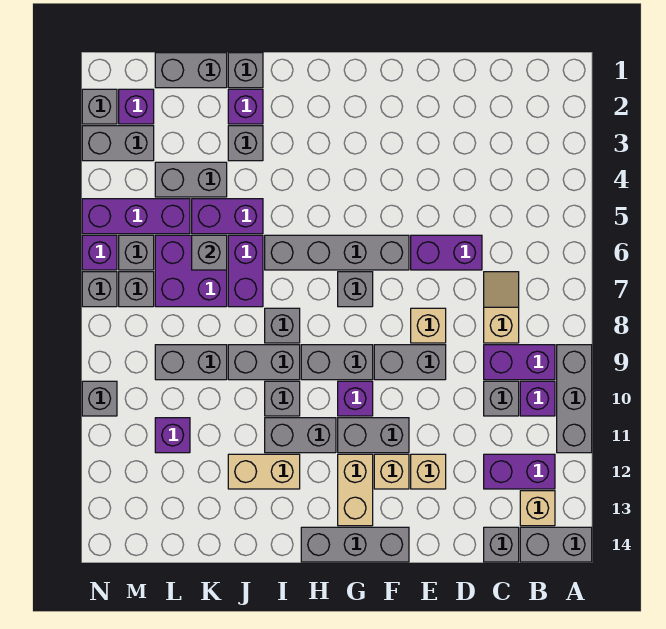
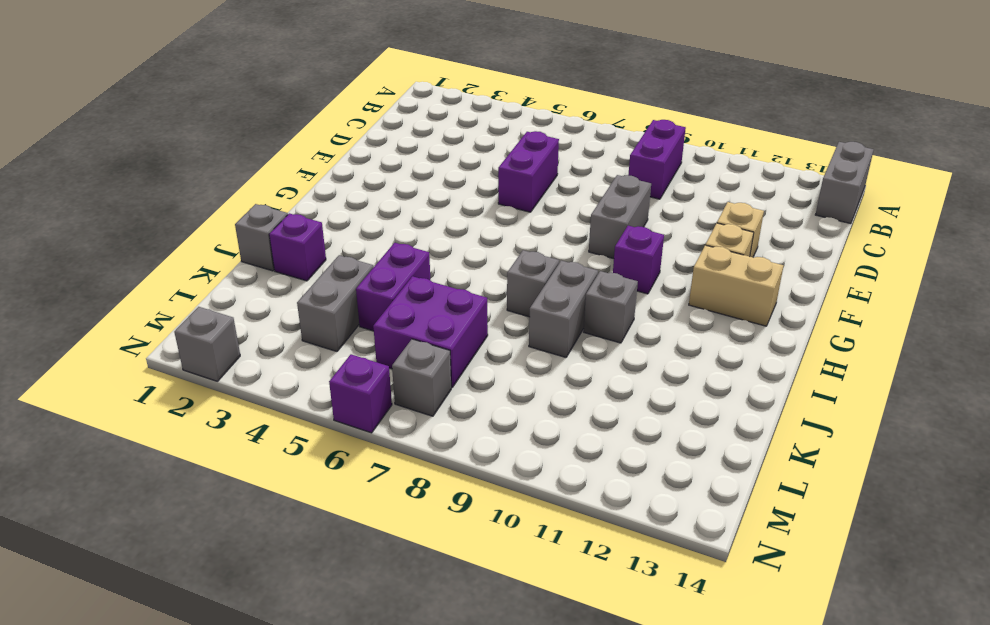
none -> grey 1x3 brick [557,345,592,453]
none -> purple 1x1 brick [520,381,555,416]
none -> purple 1x2 brick [484,454,555,489]
none -> tan 1x1 brick [520,491,555,526]

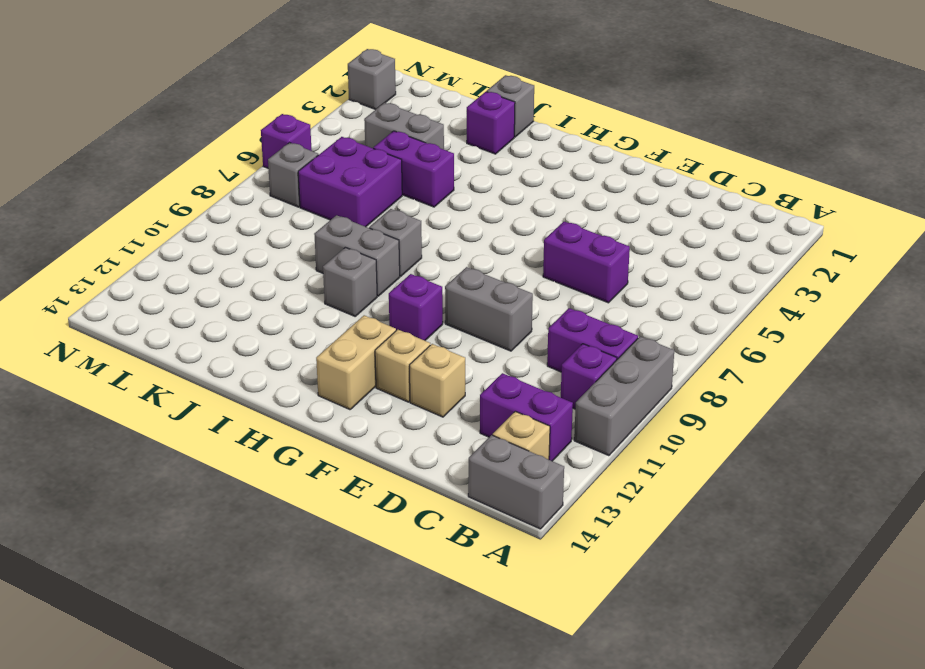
none -> tan 1x2 slope [484,272,519,343]
none -> grey 1x1 brick [484,381,519,416]
none -> grey 1x1 brick [484,527,519,562]
none -> tan 1x1 brick [411,308,446,343]

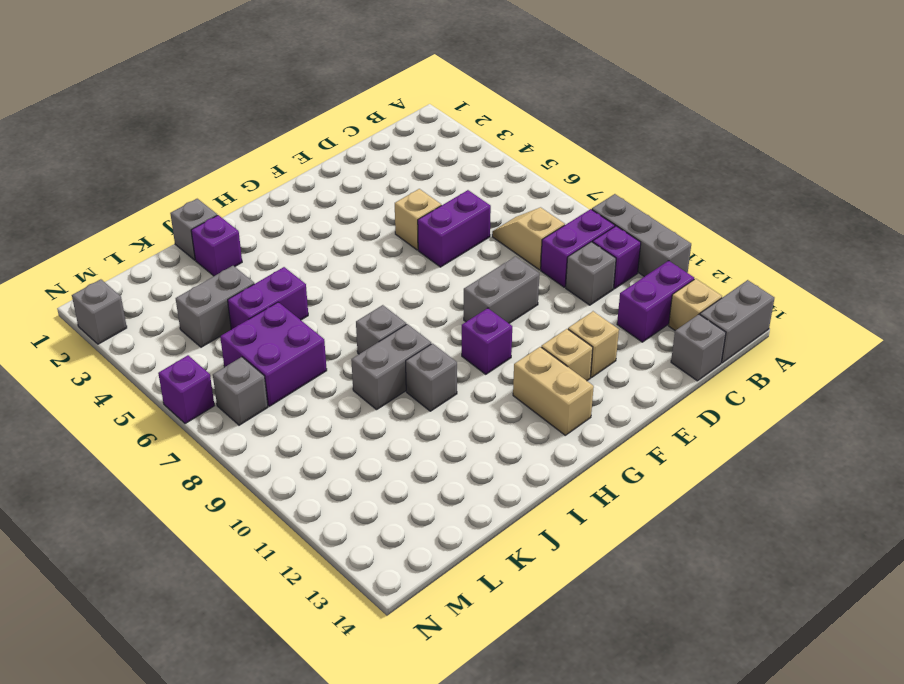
tan 1x1 brick [395,189,441,250] -> tan 1x1 brick moved to [411,308,446,343]
none -> grey 1x4 brick [265,235,409,270]
none -> grey 1x2 brick [338,418,409,453]
none -> grey 1x3 brick [301,527,409,562]
none -> grey 1x1 brick [338,272,373,307]

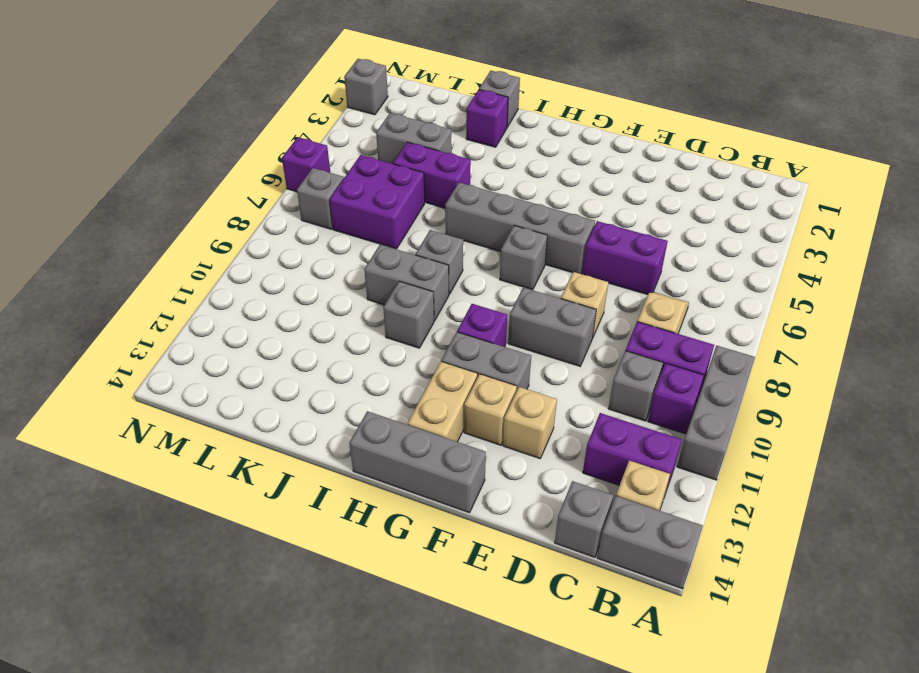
none -> grey 1x2 brick [301,345,373,380]
none -> grey 1x2 brick [265,418,336,453]
none -> tan 1x2 brick [228,454,300,489]
none -> grey 1x1 brick [228,126,263,161]

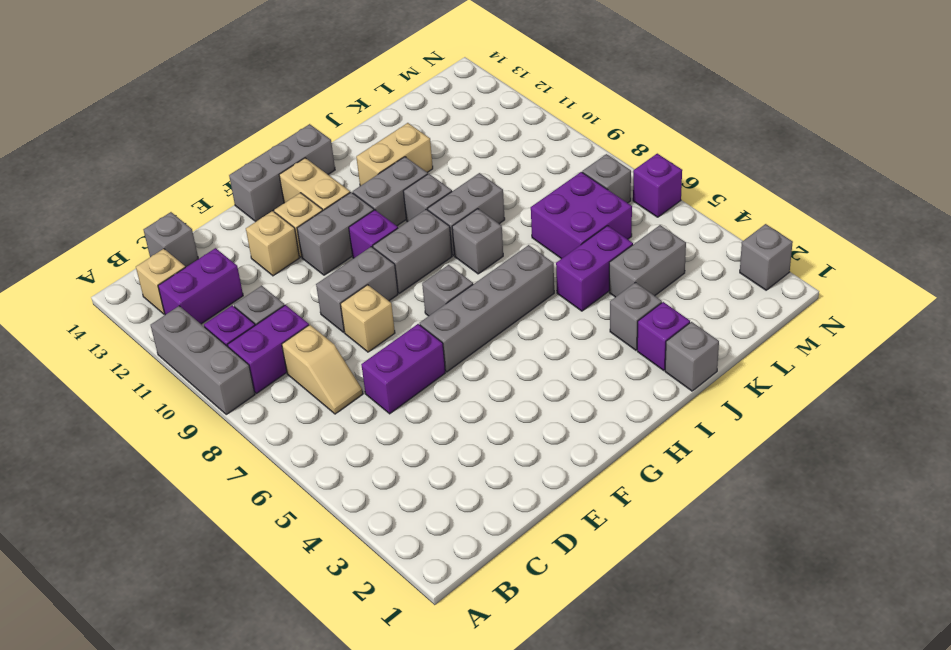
none -> grey 1x2 brick [520,527,592,562]
none -> purple 1x2 brick [228,235,263,307]
none -> grey 1x2 brick [155,53,227,88]
none -> grey 1x2 brick [155,345,227,380]

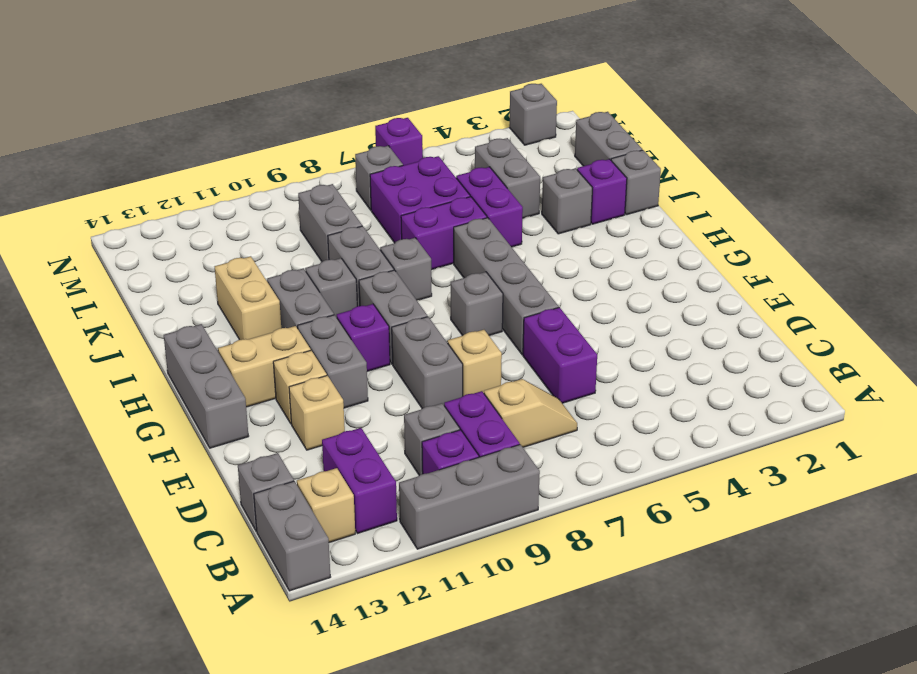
none -> purple 1x3 brick [82,199,190,234]
none -> purple 1x1 brick [155,418,190,453]
none -> purple 1x1 brick [119,89,154,124]
none -> grey 1x2 brick [82,126,154,161]

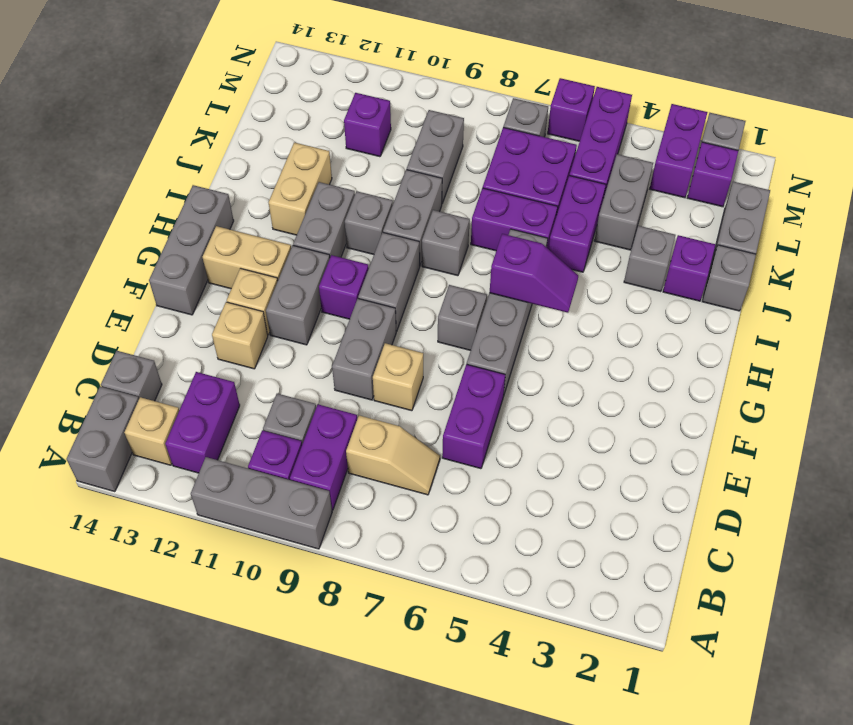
purple 1x2 slope [490,234,578,313] -> none
purple 1x2 brick [650,104,708,198] -> grey 1x2 brick [82,126,154,161]
none -> grey 1x1 brick [119,235,154,270]
none -> grey 1x1 brick [82,272,117,307]
none -> grey 1x1 brick [82,381,117,416]
none -> grey 1x1 brick [192,235,227,270]

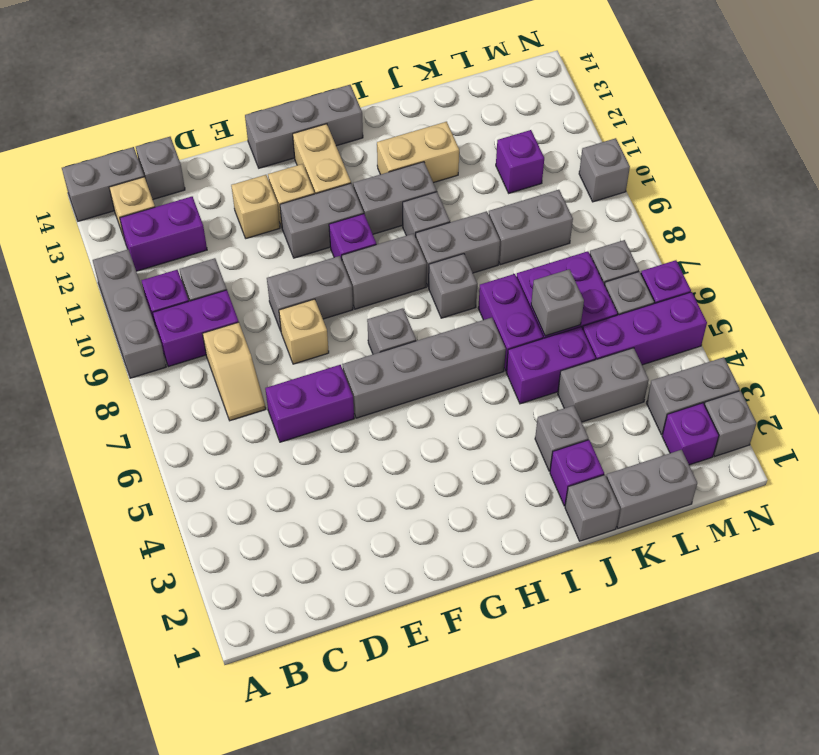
none -> grey 1x1 brick [82,272,117,307]

